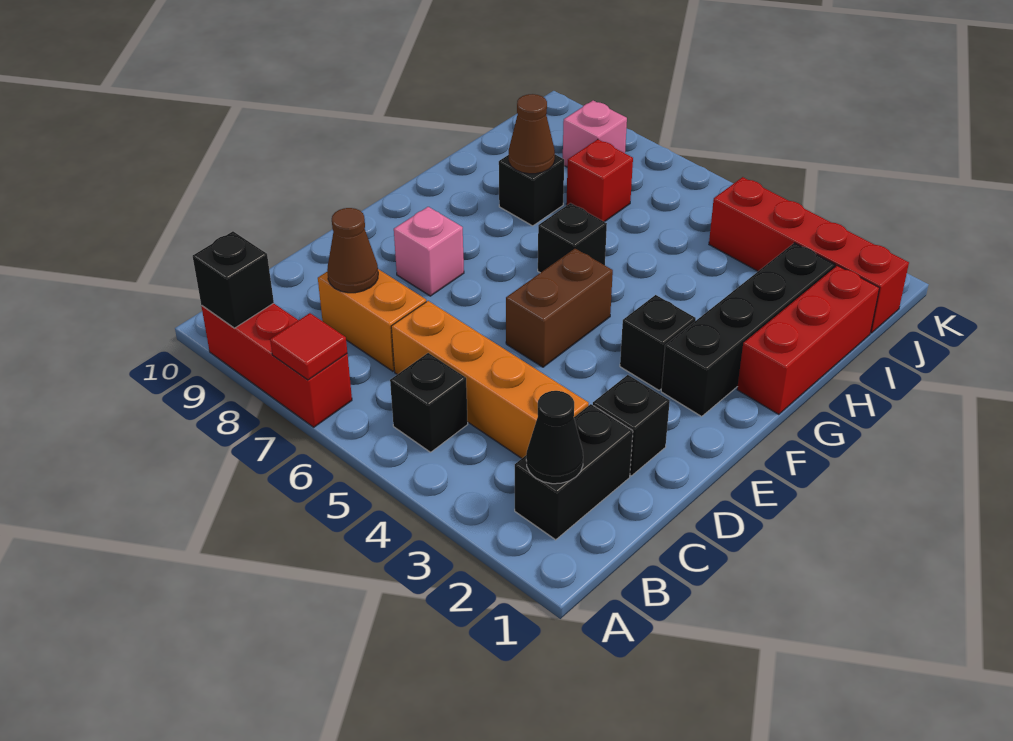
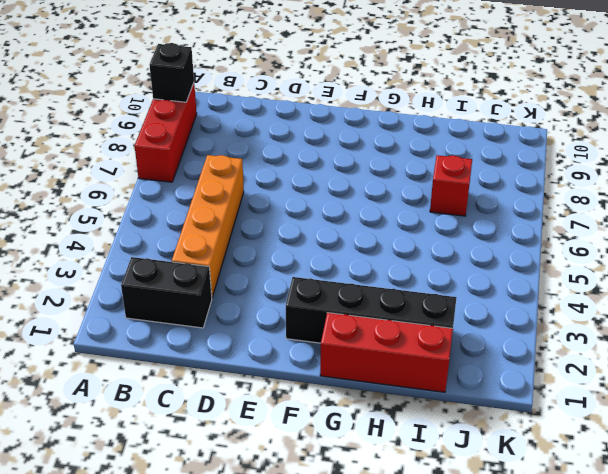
none -> black 1x1 brick [390,353,468,452]
none -> orange 1x2 brick [318,269,426,371]
none -> black 1x1 brick [593,375,670,476]

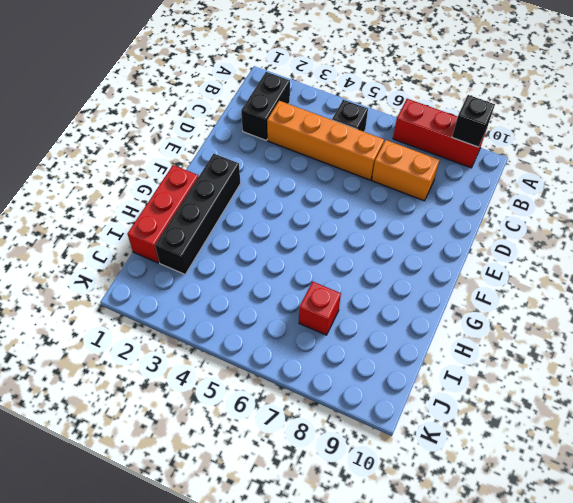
none -> black 1x1 brick [593,375,670,476]
none -> brown 1x2 brick [506,249,613,367]
none -> pink 1x1 brick [394,207,464,296]

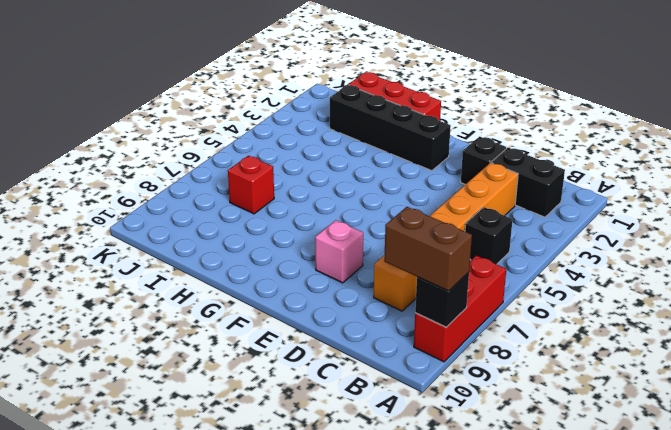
brown 1x2 brick [384,207,472,291] -> brown 1x2 brick moved to [506,249,613,367]
none -> black 1x1 brick [620,295,696,390]
none -> black 1x1 brick [538,203,607,273]
none -> black 1x1 brick [499,155,564,226]

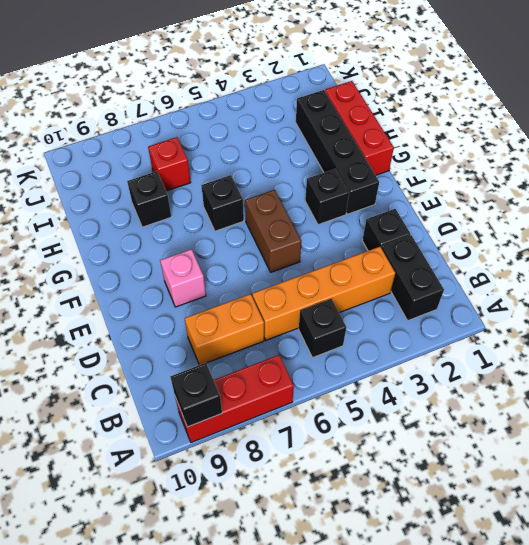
none -> red 1x4 brick [709,177,909,333]
none -> pink 1x1 brick [563,101,627,167]
none -> red 1x1 tile [270,313,347,380]

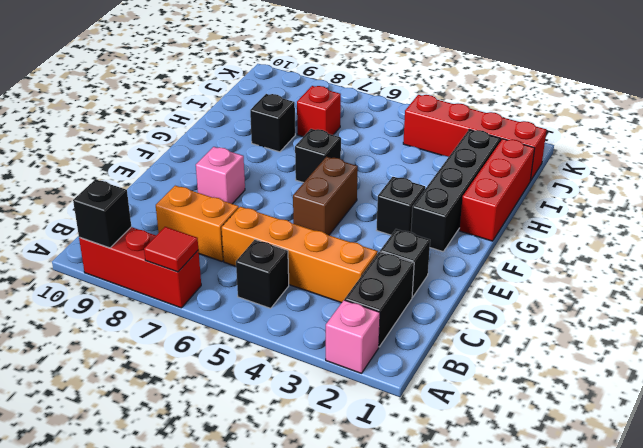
pink 1x1 brick [326,300,380,373] -> pink 1x1 brick moved to [563,101,627,167]
none -> black 1x1 cone [526,391,583,484]
none -> brown 1x1 cone [327,208,378,293]
none -> brown 1x1 cone [509,94,555,174]

